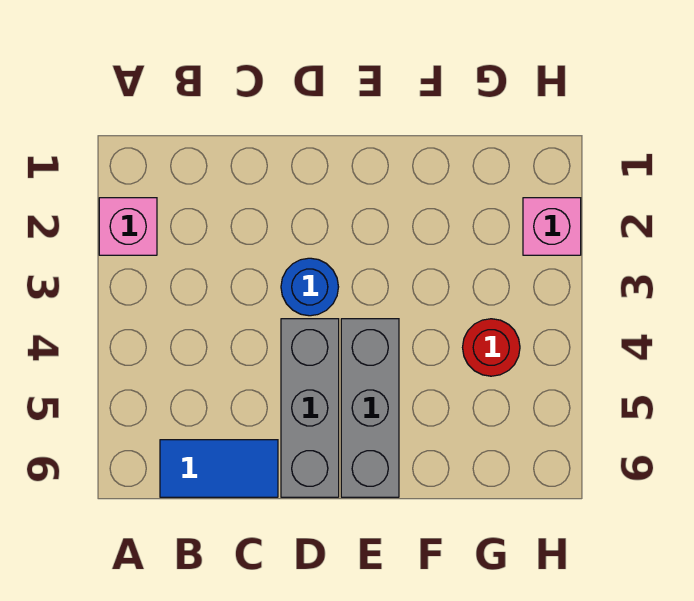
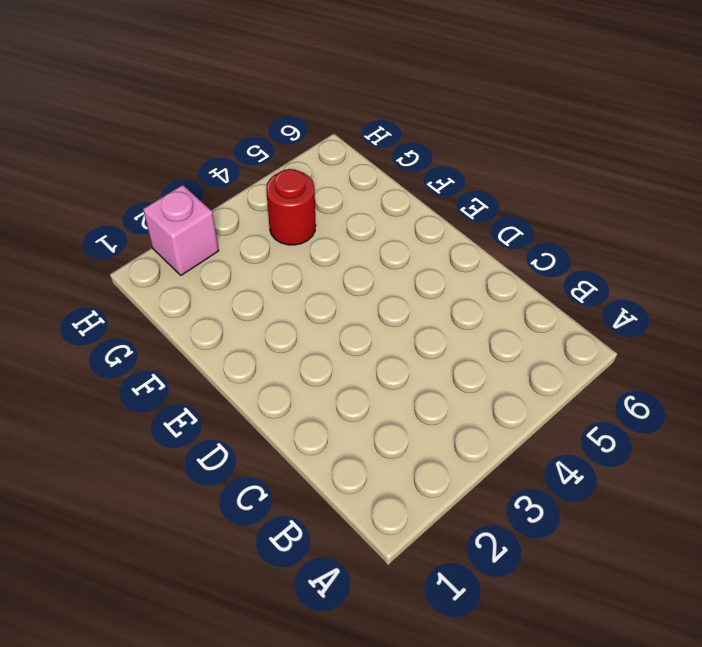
none -> pink 1x1 brick [99,198,157,255]
none -> blue 1x2 tile [160,440,278,497]

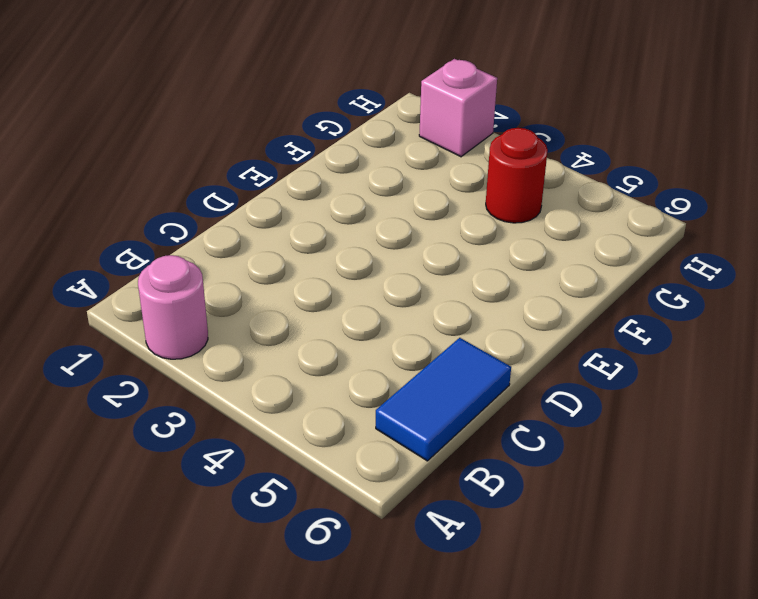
pink 1x1 round brick [138,255,208,359] -> pink 1x1 brick [99,198,157,255]
none -> blue 1x1 round brick [281,258,338,316]
none -> grey 1x3 brick [281,319,339,497]

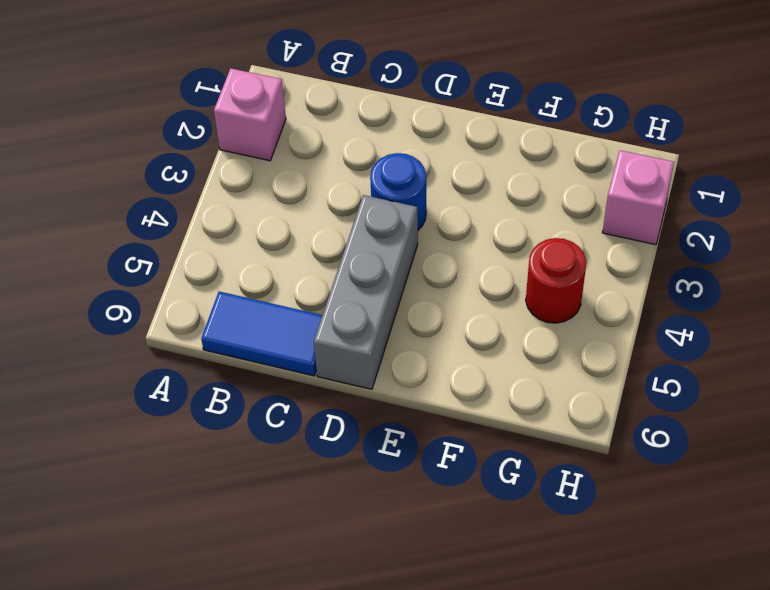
none -> grey 1x3 brick [341,319,399,497]

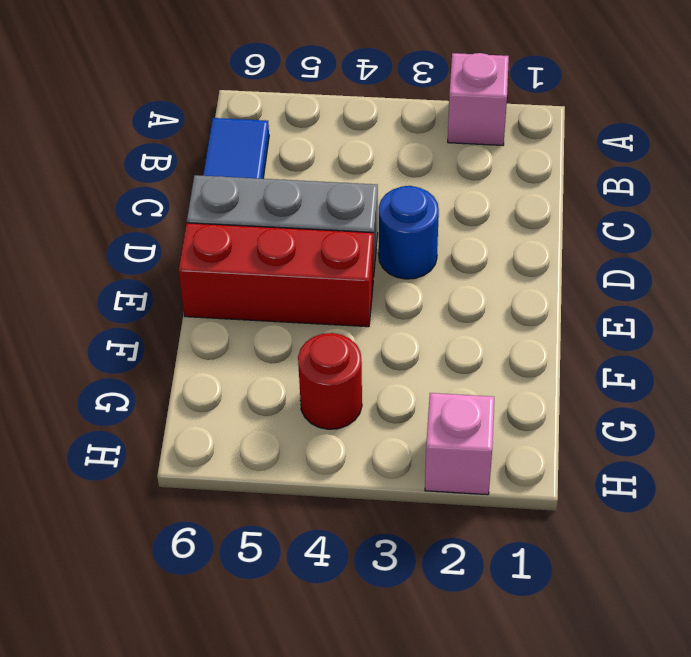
red 1x3 brick [179,223,373,327] -> grey 1x3 brick [341,319,399,497]

